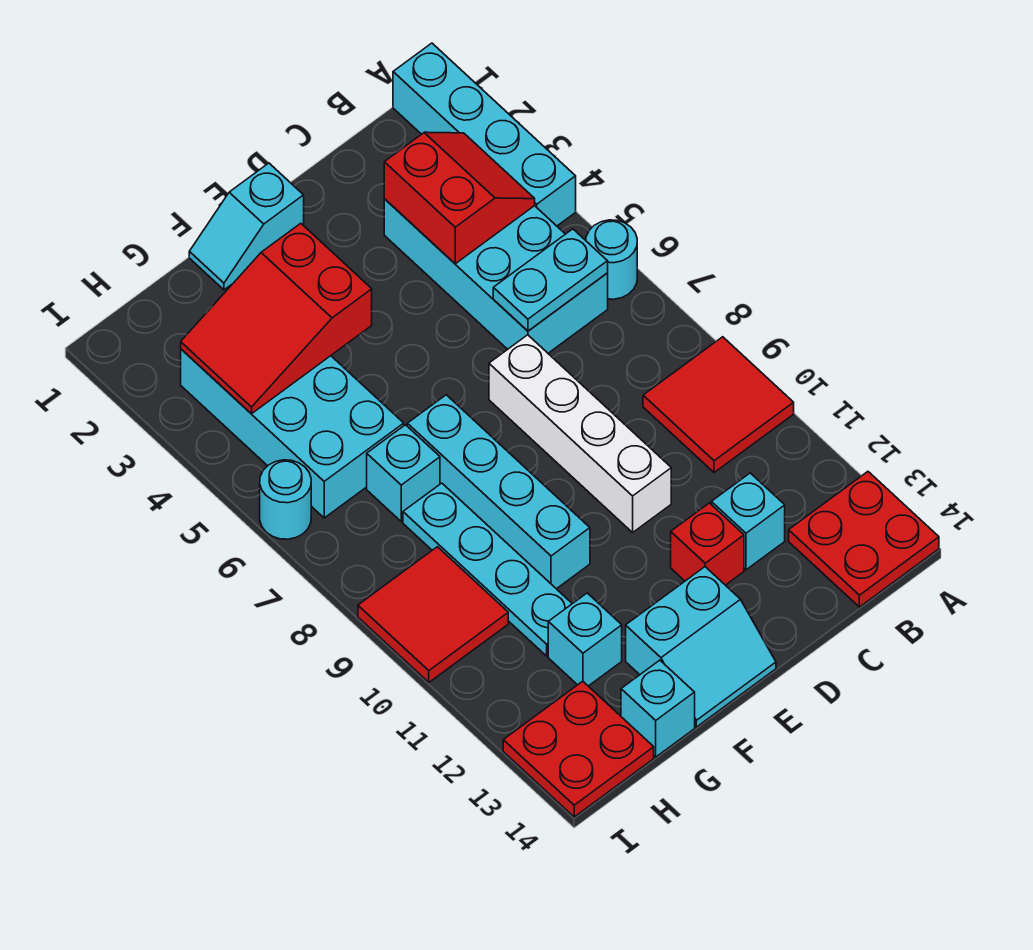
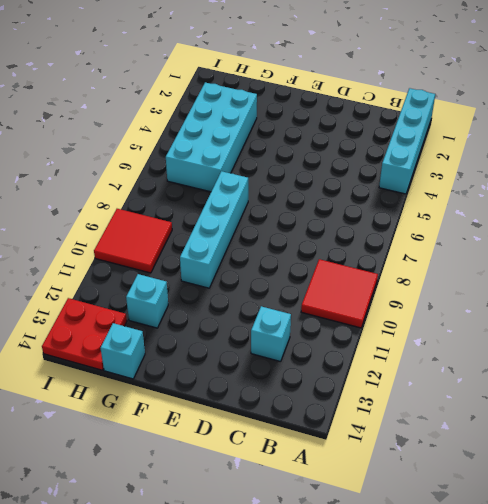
none -> cyan 1x1 round brick [586,220,637,299]
none -> red 2x2 plate [789,472,939,607]
none -> cyan 2x4 brick [384,199,608,353]

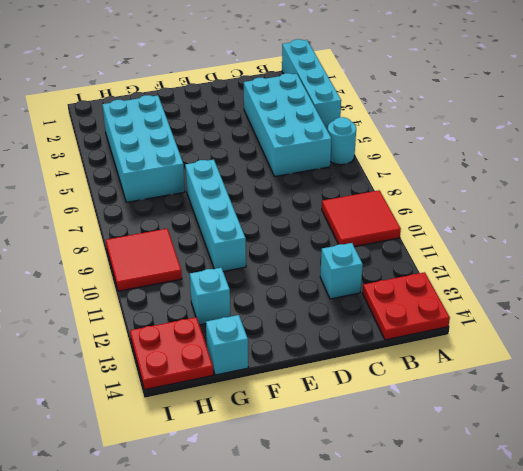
none -> white 1x4 brick [489,335,671,532]
none -> red 1x1 brick [671,503,744,585]
none -> cyan 1x2 slope [189,163,304,290]

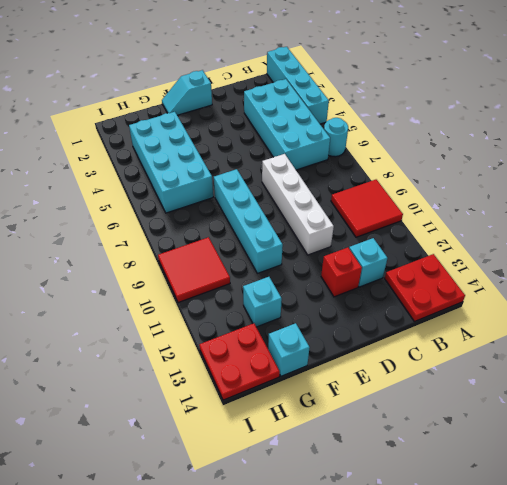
none -> cyan 2x2 slope [626,567,776,727]
none -> cyan 1x1 brick [367,425,440,521]
none -> cyan 1x4 plate [403,483,572,656]

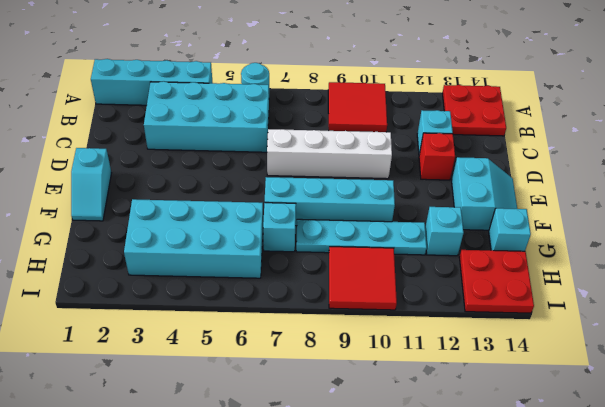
none -> cyan 1x1 round brick [260,460,311,539]
none -> red 2x2 slope [384,132,535,264]
none -> cyan 1x2 plate [493,229,608,331]

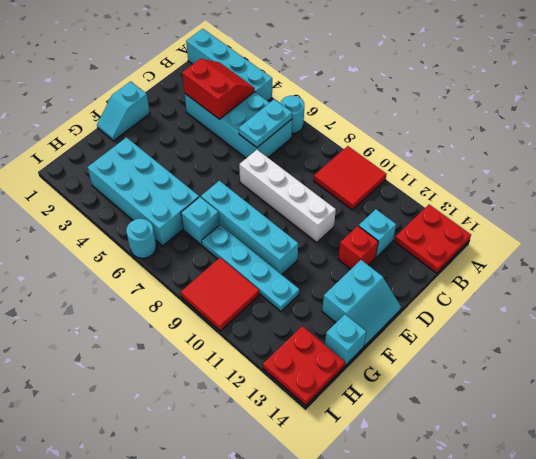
none -> cyan 1x1 brick [548,593,622,686]
none -> red 2x3 slope [181,223,372,414]

